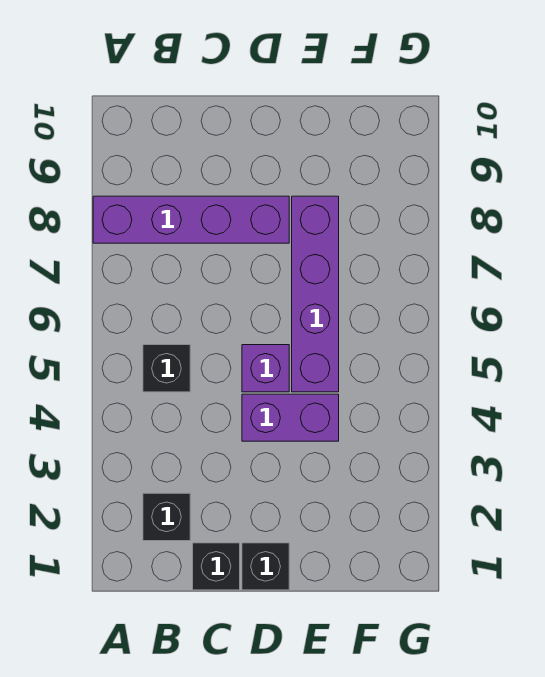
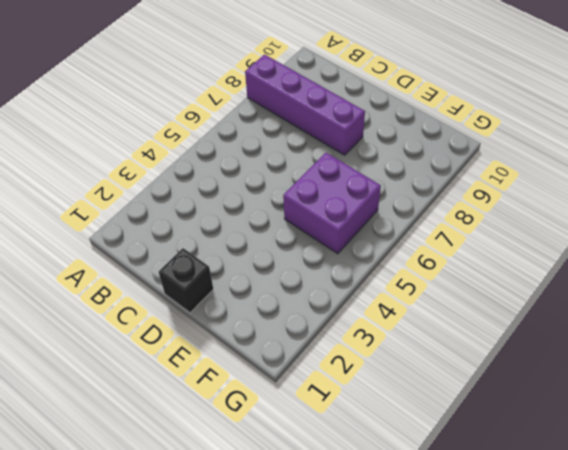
purple 2x2 brick [283,153,381,254] -> purple 1x4 brick [292,196,339,392]
none -> black 1x1 brick [143,493,190,541]
none -> black 1x1 brick [143,345,190,392]

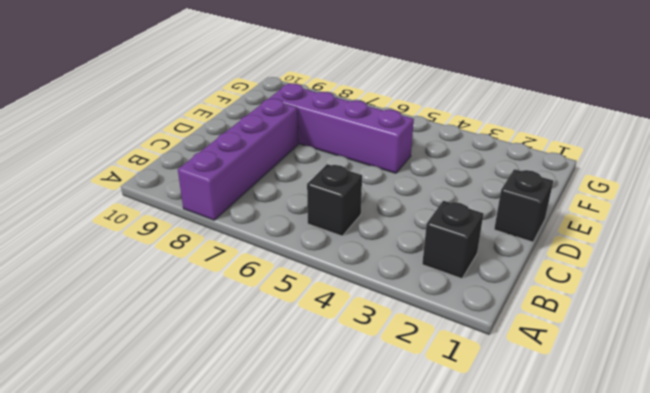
none -> black 1x1 brick [193,543,240,590]
none -> purple 1x2 brick [242,394,339,441]

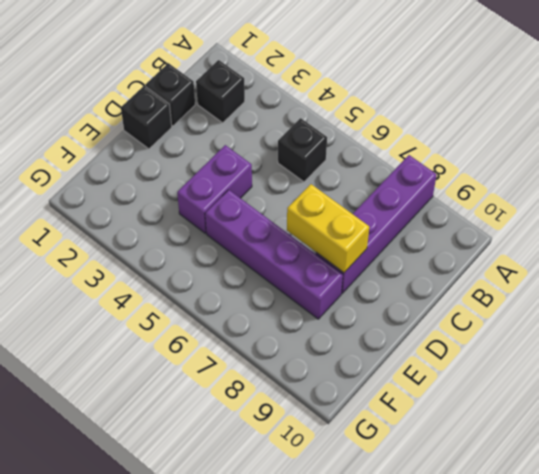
yellow 1x2 brick [287,184,369,273] -> none
none -> purple 1x1 brick [242,345,289,392]

